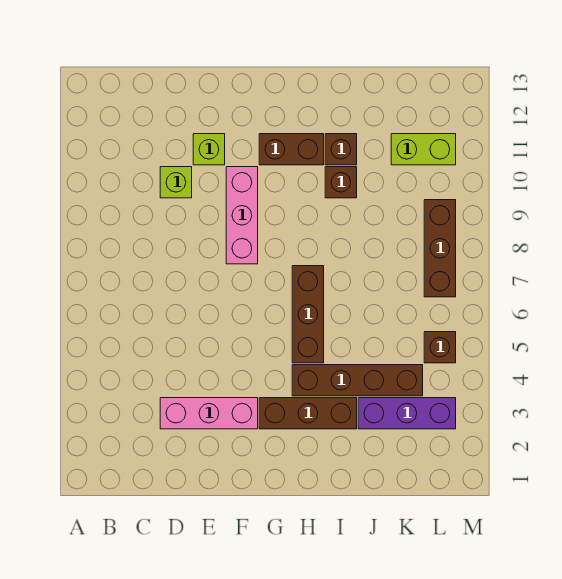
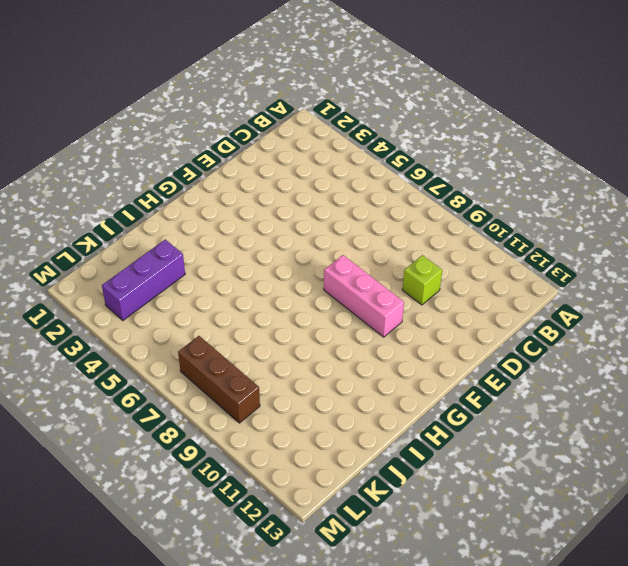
none -> pink 1x3 brick [160,398,258,429]
none -> lime 1x1 brick [193,134,225,165]
none -> brown 1x3 brick [259,398,357,429]

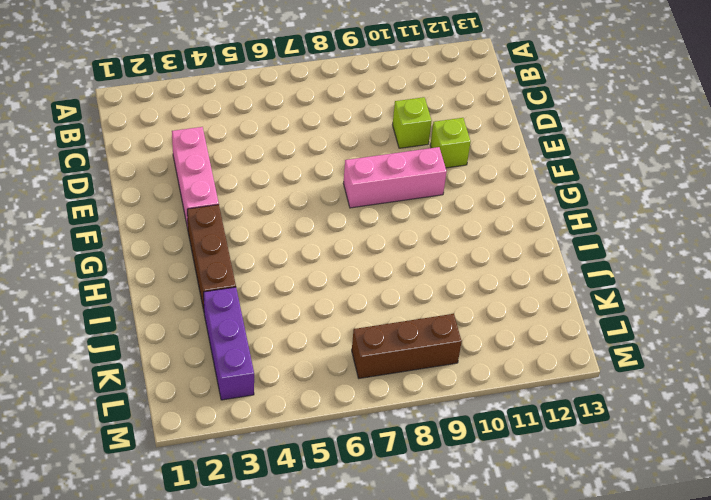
none -> brown 1x2 brick [259,134,324,165]
none -> brown 1x4 brick [292,365,423,396]
none -> brown 1x3 brick [292,266,324,363]

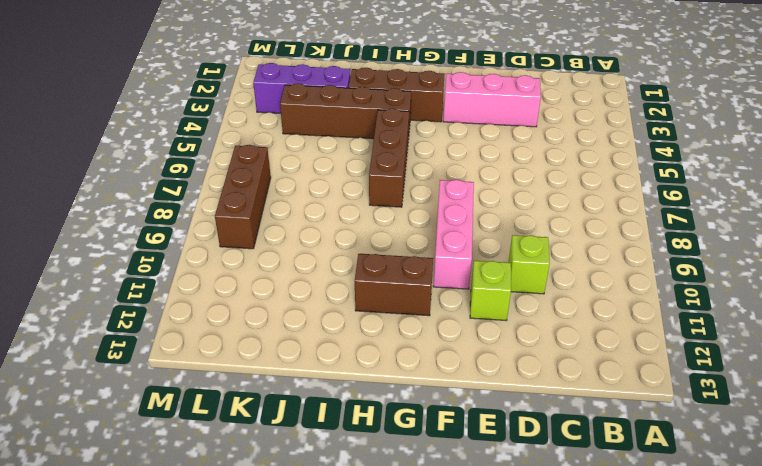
none -> brown 1x1 brick [325,167,357,198]
none -> brown 1x1 brick [325,134,357,165]
none -> lime 1x2 brick [391,134,456,165]

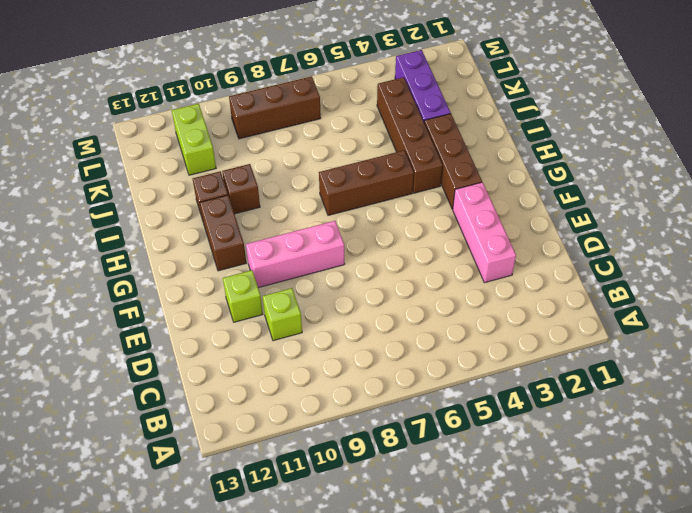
none -> brown 1x1 brick [424,332,456,363]

